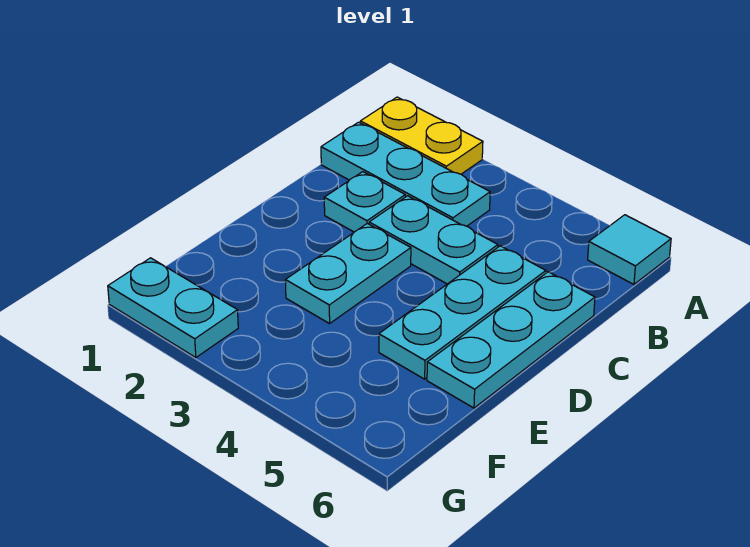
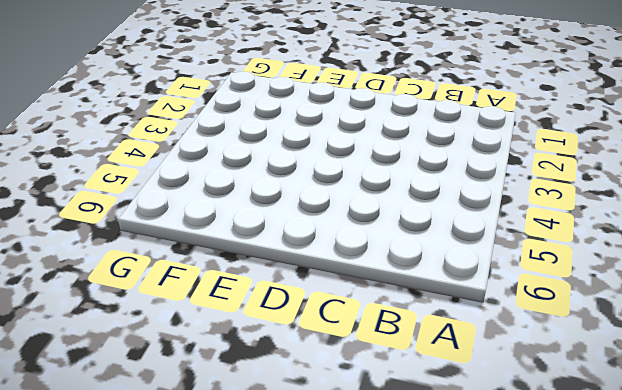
none -> yellow 1x2 plate [360,97,483,174]
none -> cyan 1x1 tile [588,215,671,284]

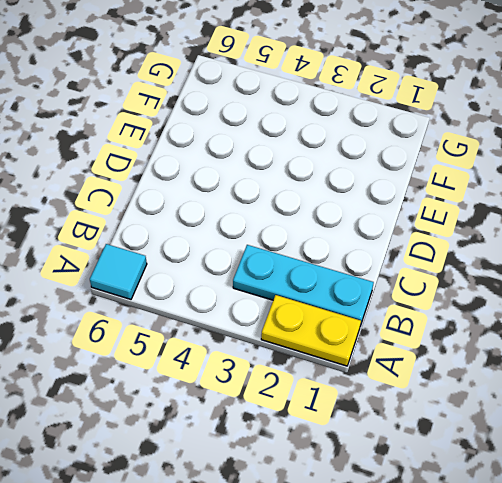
none -> cyan 1x1 plate [324,172,405,232]
none -> cyan 1x2 plate [369,196,498,284]

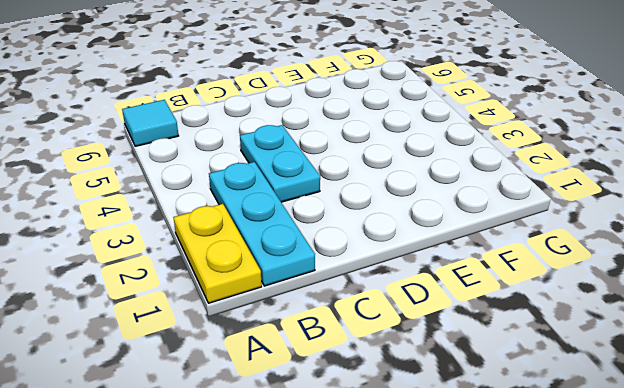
none -> cyan 1x1 plate [324,172,405,232]
none -> cyan 1x3 plate [379,246,546,379]

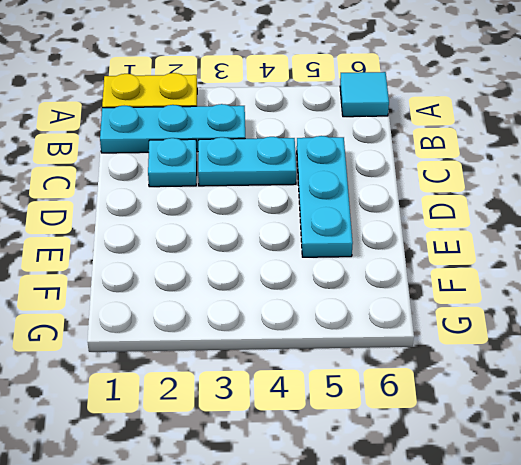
none -> cyan 1x3 plate [427,272,595,408]
none -> cyan 1x2 plate [285,224,411,324]

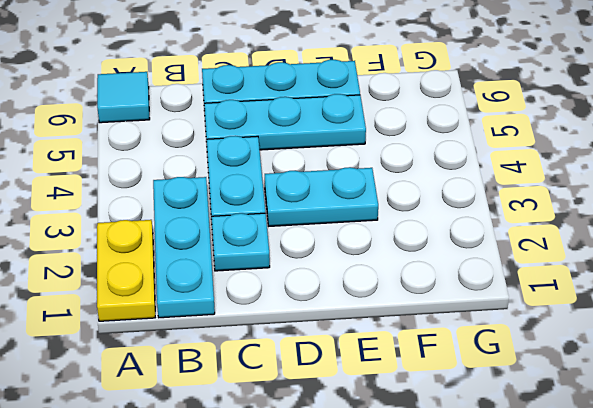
none -> cyan 1x2 plate [108,258,238,358]

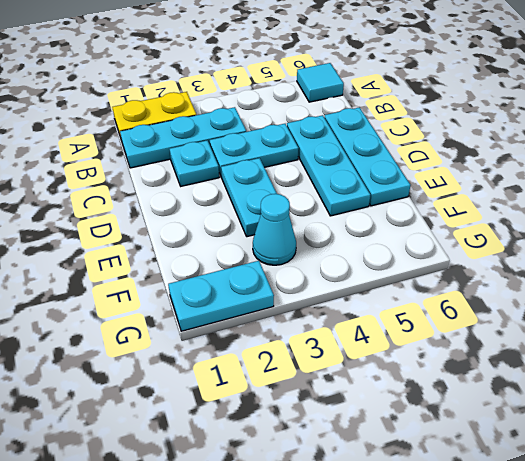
cyan 1x1 cone [253,194,296,265] -> none

